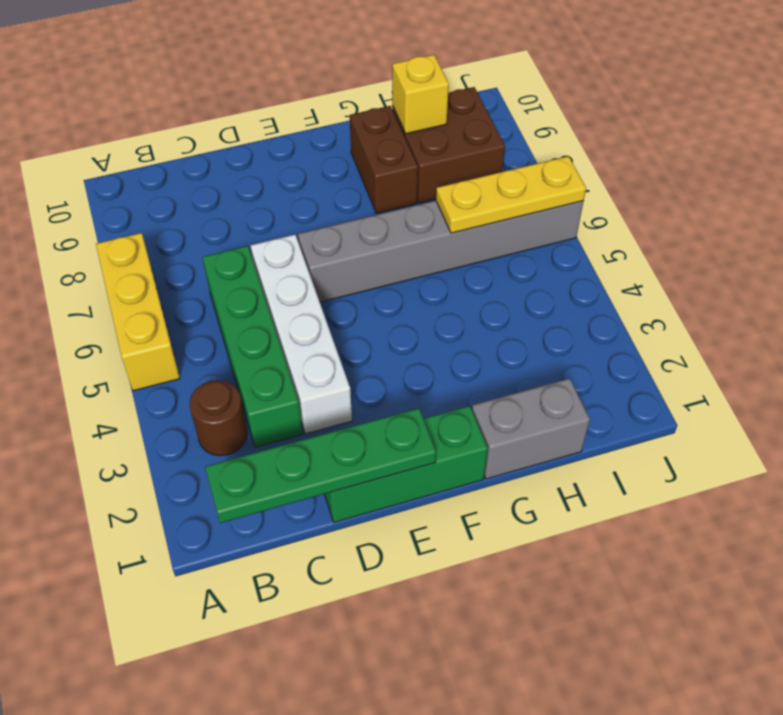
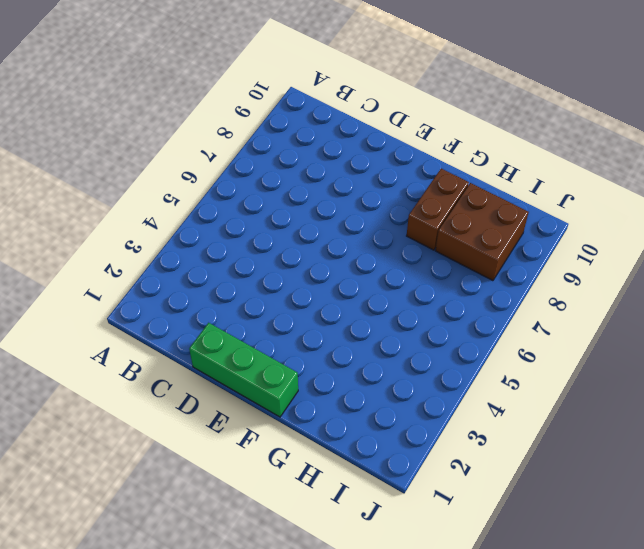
none -> yellow 1x3 brick [96,233,180,391]
none -> brown 1x1 round brick [190,380,247,456]
none -> green 1x4 brick [203,246,303,447]

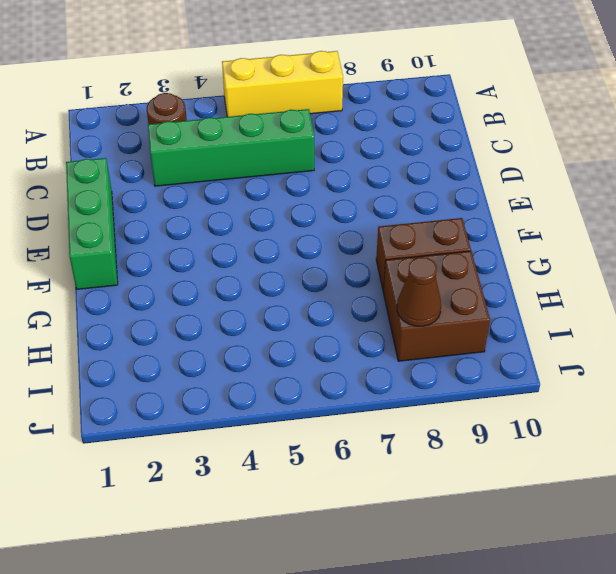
brown 1x1 cone [397,257,441,326] -> none
none -> white 1x4 brick [250,235,352,434]
none -> grey 1x6 brick [298,201,584,302]
none -> grey 1x2 brick [472,379,590,479]

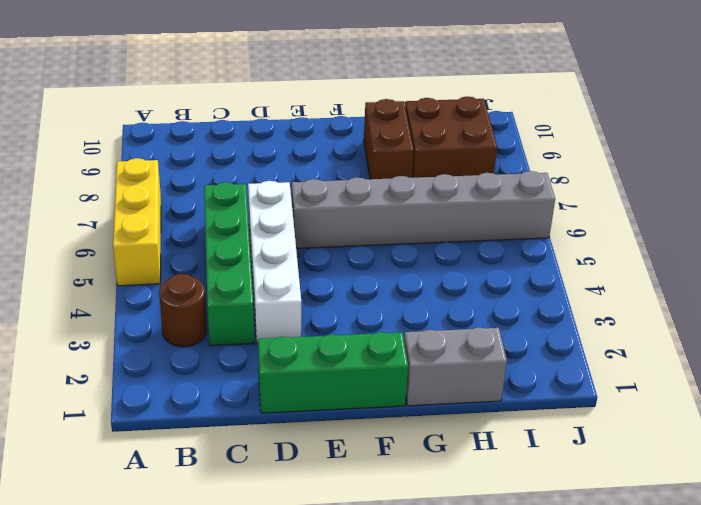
none -> green 1x4 plate [205,408,436,523]
none -> yellow 1x3 plate [436,156,586,233]
none -> yellow 1x1 brick [392,55,449,134]

